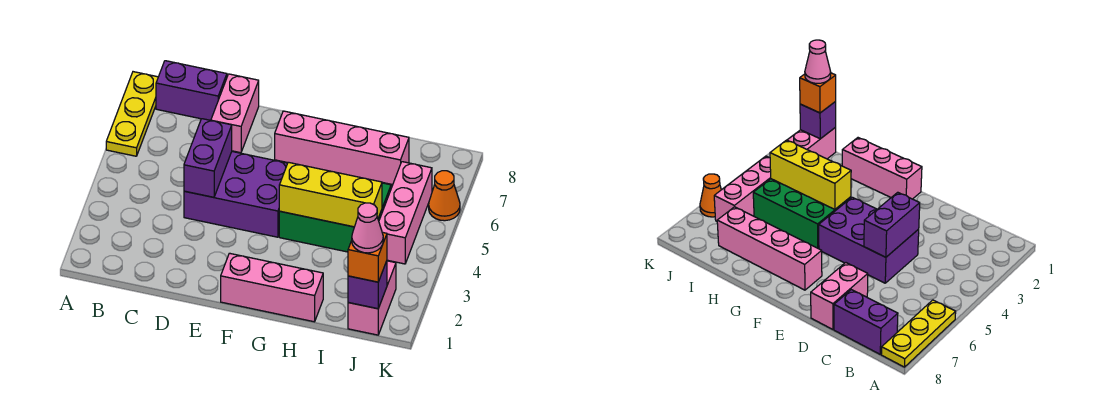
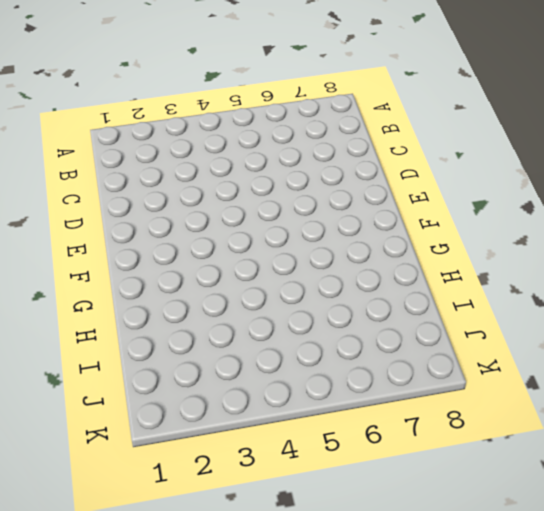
none -> yellow 1x3 plate [106,72,158,156]
none -> purple 1x2 brick [156,61,227,120]
none -> purple 2x3 brick [184,152,288,237]

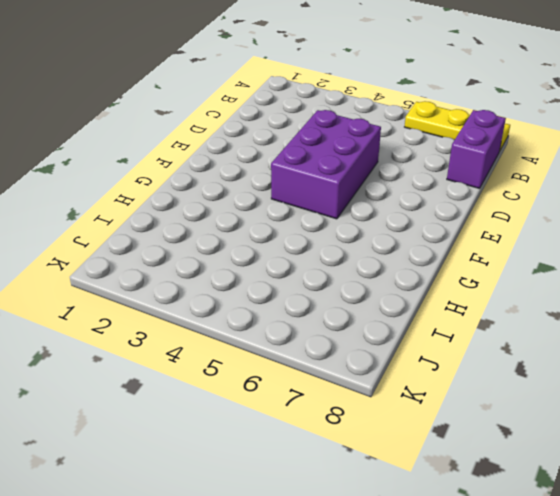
none -> pink 1x2 brick [211,74,259,153]
none -> pink 1x3 brick [221,253,323,322]
none -> pink 1x4 brick [275,111,409,185]

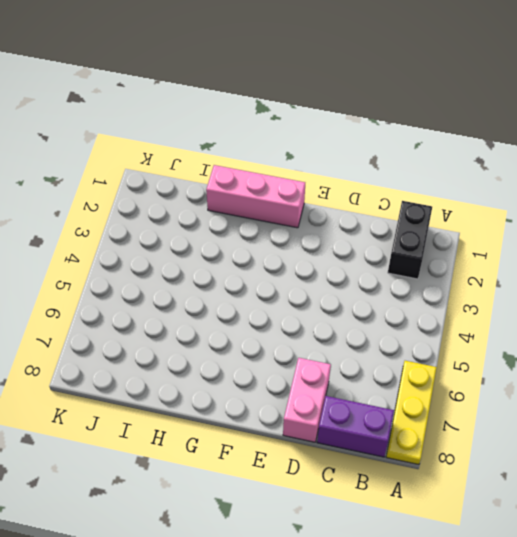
black 1x2 brick [388,201,432,279] -> none
none -> purple 2x3 brick [184,152,288,237]
none -> pink 1x4 brick [275,111,409,185]
none -> green 2x3 brick [279,183,391,252]

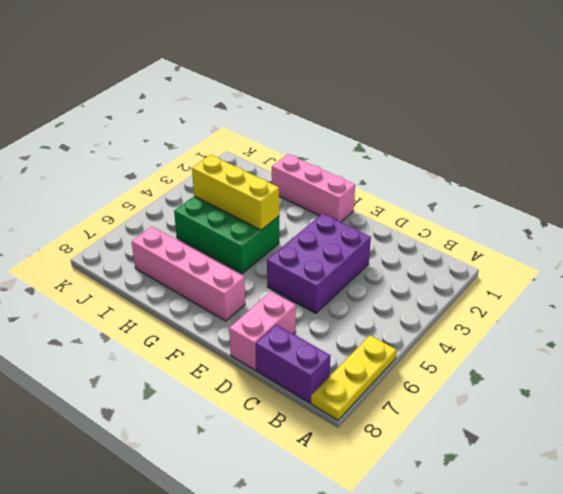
purple 2x3 brick [267,214,371,313] -> purple 2x3 brick turned to [184,152,288,237]
none -> pink 1x2 brick [348,261,396,335]
none -> pink 1x3 brick [379,162,432,264]
none -> orange 1x1 cone [429,171,460,221]

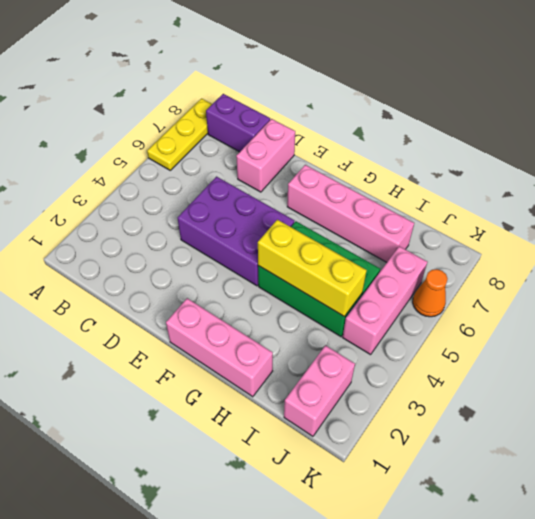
none -> purple 1x2 brick [184,119,232,197]
none -> purple 1x1 brick [348,261,387,309]
none -> orange 1x1 brick [348,232,387,282]

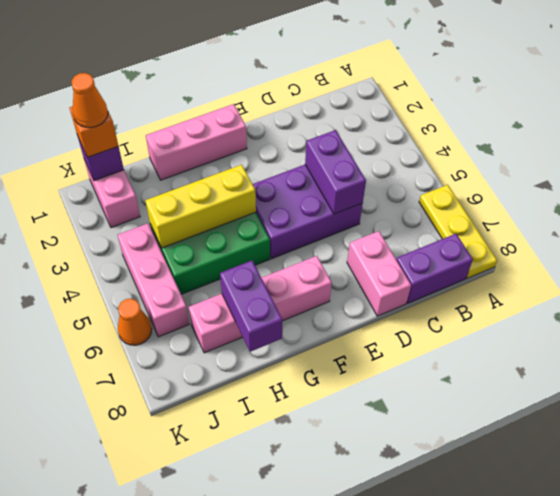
purple 1x2 brick [220,261,283,352] -> none
orange 1x1 cone [72,73,108,128] -> pink 1x1 cone [352,203,383,253]

